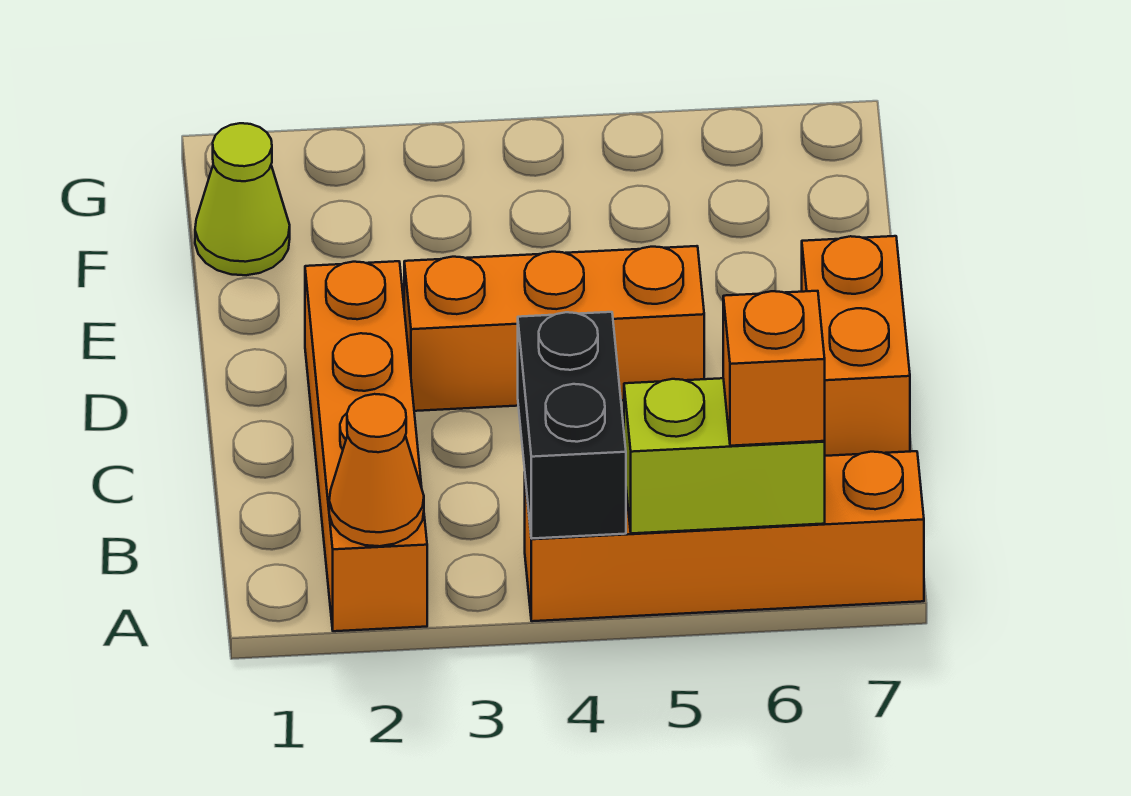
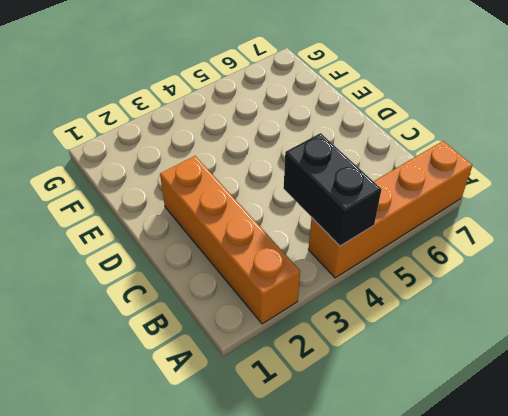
none -> orange 1x2 brick [802,236,910,456]
none -> orange 1x3 brick [404,246,704,411]

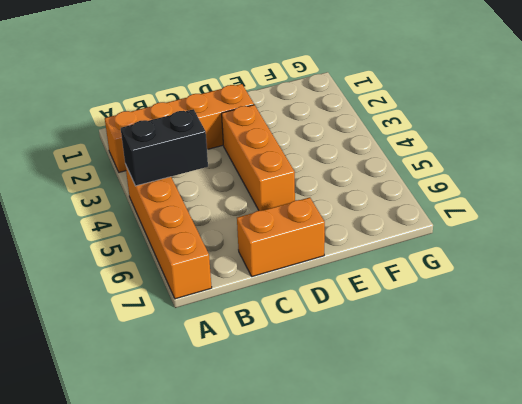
none -> lime 1x1 cone [195,123,290,275]
none -> orange 1x1 cone [329,394,424,546]

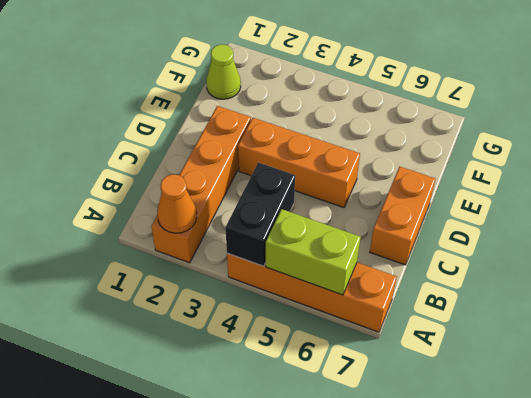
none -> orange 1x1 brick [723,291,825,446]

